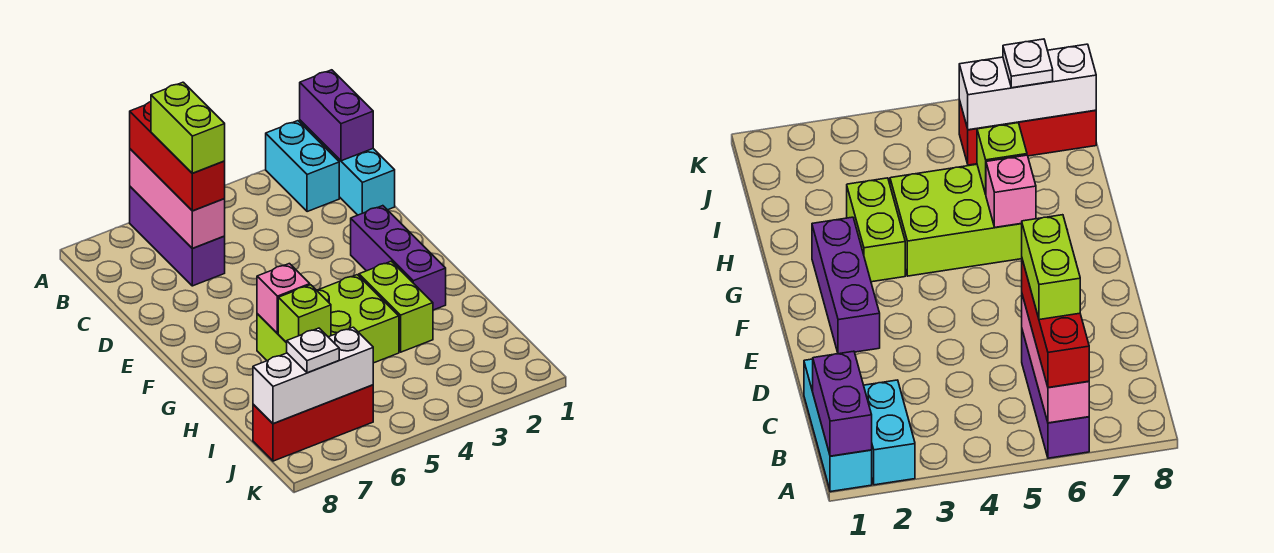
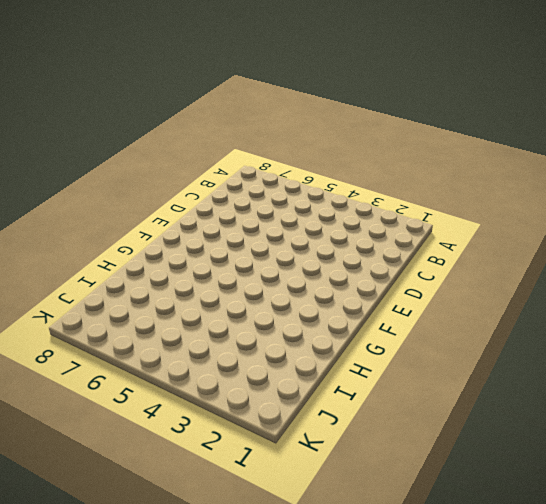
none -> cyan 1x3 brick [300,120,395,215]
none -> cyan 1x2 brick [266,121,339,212]
none -> purple 1x3 brick [130,187,225,286]

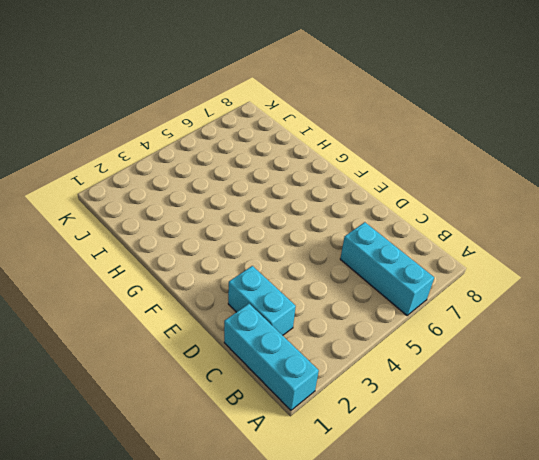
cyan 1x3 brick [340,222,434,315] -> purple 1x3 brick [130,187,225,286]
cyan 1x2 brick [228,266,296,335] -> cyan 1x2 brick moved to [266,121,339,212]
none -> purple 1x3 brick [351,206,446,310]
none -> lime 1x2 brick [359,261,433,352]
none -> lime 2x3 brick [257,275,399,363]

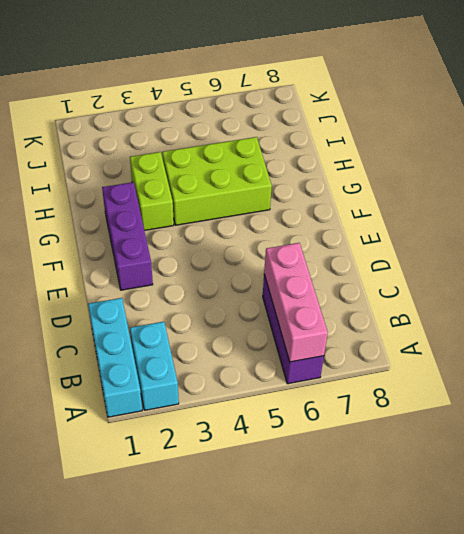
none -> red 1x3 brick [253,385,373,461]
none -> purple 1x2 brick [300,70,373,161]
none -> pink 1x1 brick [257,264,310,333]

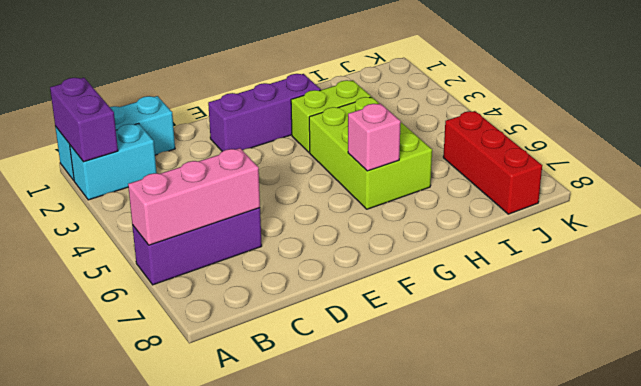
purple 1x2 brick [50,78,118,162] -> purple 1x2 brick turned to [300,70,373,161]
none -> lime 1x1 brick [278,285,331,343]
none -> white 1x3 brick [253,327,373,424]
none -> red 1x3 brick [130,102,225,211]

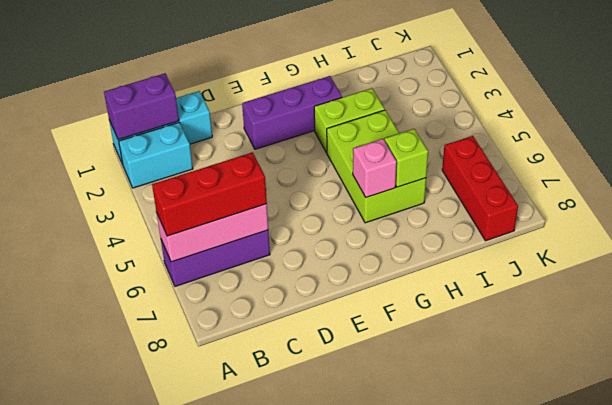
none -> white 1x3 brick [253,327,373,424]
none -> white 1x1 plate [287,328,339,373]
none -> lime 1x2 brick [151,82,225,173]

